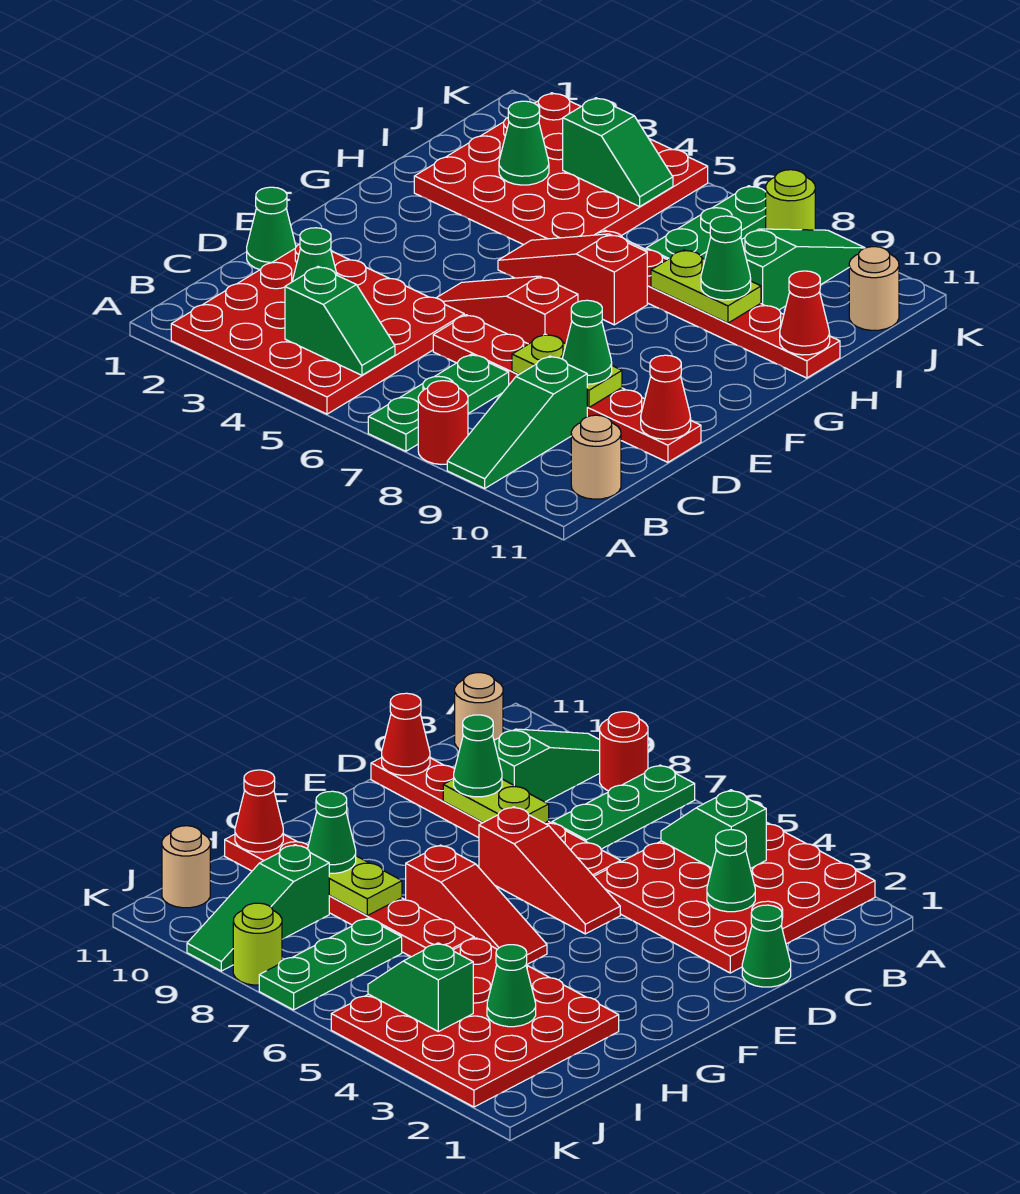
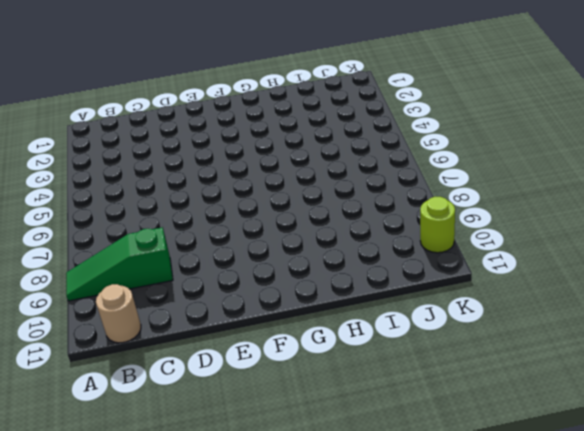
lime 1x1 round brick [420,197,455,253] -> lime 1x1 round brick moved to [766,170,815,230]
none -> red 4x4 plate [171,244,464,414]
none -> green 1x3 plate [368,355,509,451]
none -> red 1x1 round brick [418,381,468,464]

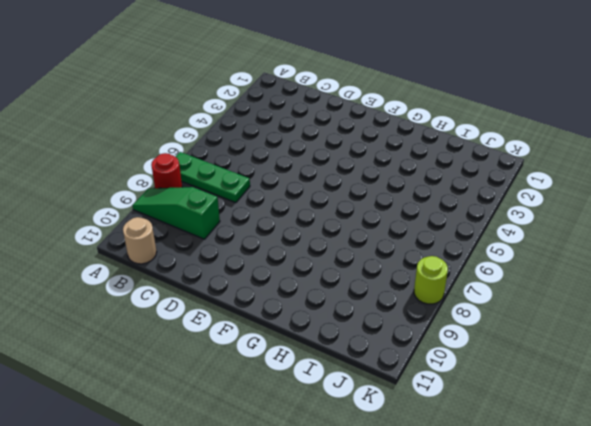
none -> red 4x4 plate [171,244,464,414]
none -> green 1x1 cone [247,187,296,270]
none -> red 1x6 plate [433,315,701,462]

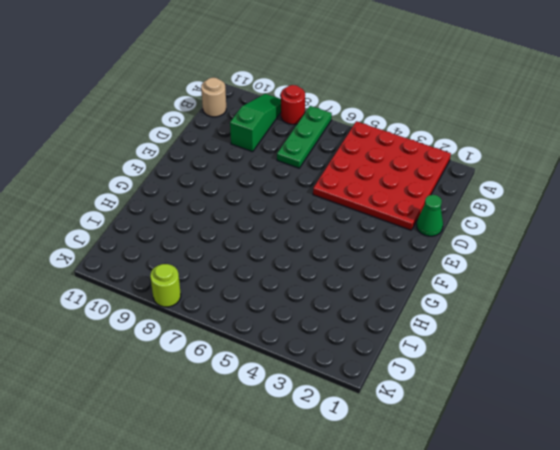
none -> red 1x6 plate [433,315,701,462]
none -> red 1x3 slope [437,276,578,344]
none -> red 1x3 slope [498,234,647,325]

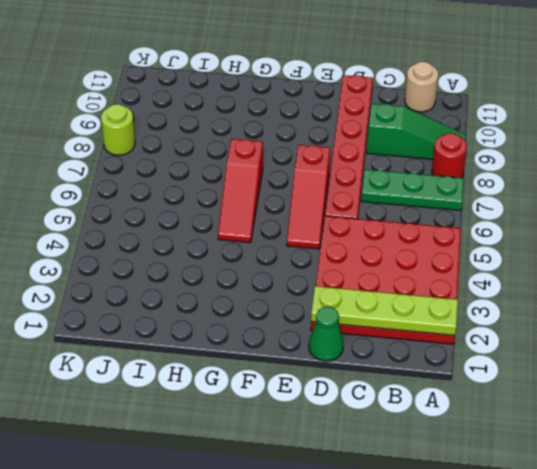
lime 1x4 plate [311,286,458,335] -> none
none -> red 4x4 plate [414,93,708,245]
none -> red 1x6 plate [595,230,840,378]
none -> green 1x3 plate [646,186,766,260]

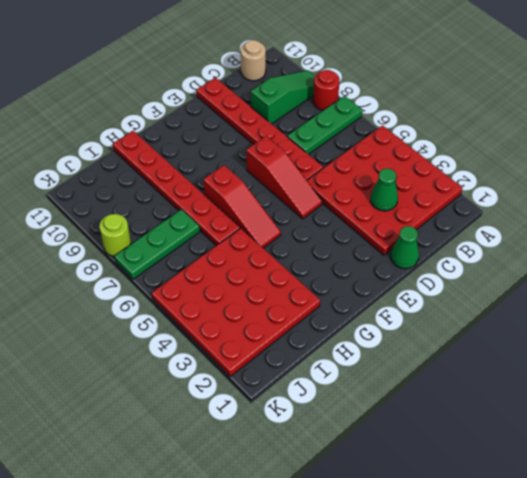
none -> green 1x3 slope [742,229,864,310]
none -> tan 1x1 round brick [849,247,899,330]
none -> green 1x2 slope [285,267,395,375]

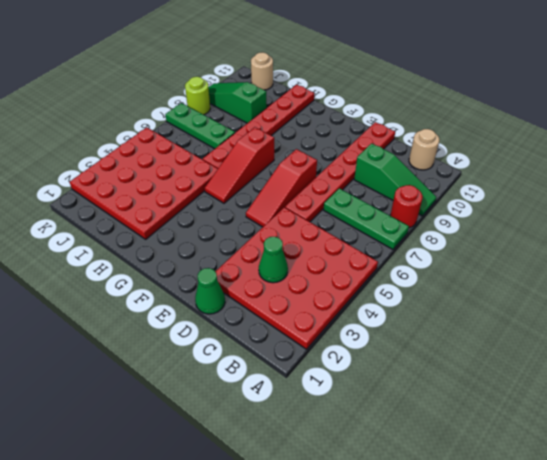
none -> green 1x2 slope [285,267,395,375]
none -> lime 1x2 plate [512,334,622,407]
none -> red 1x1 cone [641,355,691,439]

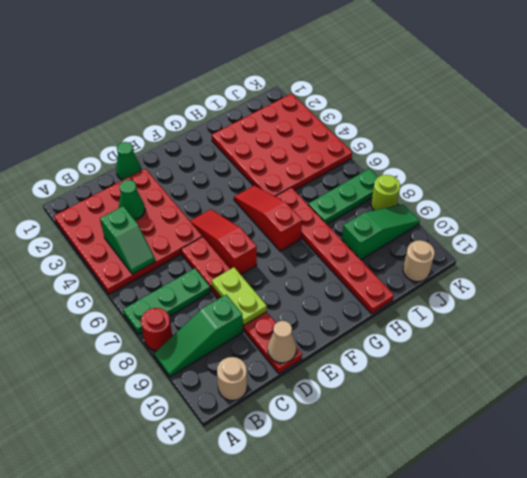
tan 1x1 cone [268,321,296,363] -> red 1x1 cone [641,355,691,439]
none -> lime 1x2 plate [651,250,761,323]
none -> red 1x1 cone [780,271,830,355]
none -> green 1x1 cone [499,101,549,185]

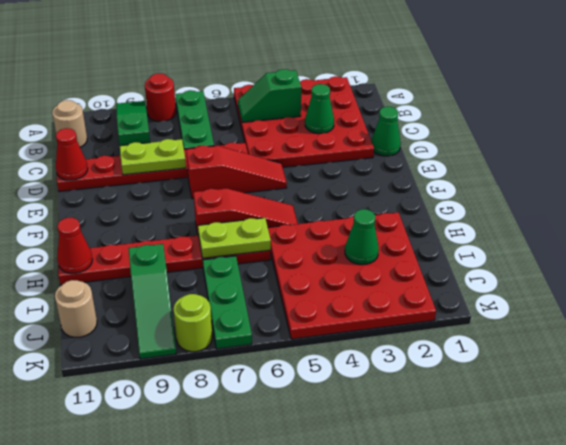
lime 1x2 plate [198,218,271,258] -> lime 1x2 plate moved to [651,250,761,323]
none -> green 1x2 slope [563,98,673,206]
none -> green 1x1 cone [562,300,612,384]
none -> green 1x1 cone [701,216,751,300]

